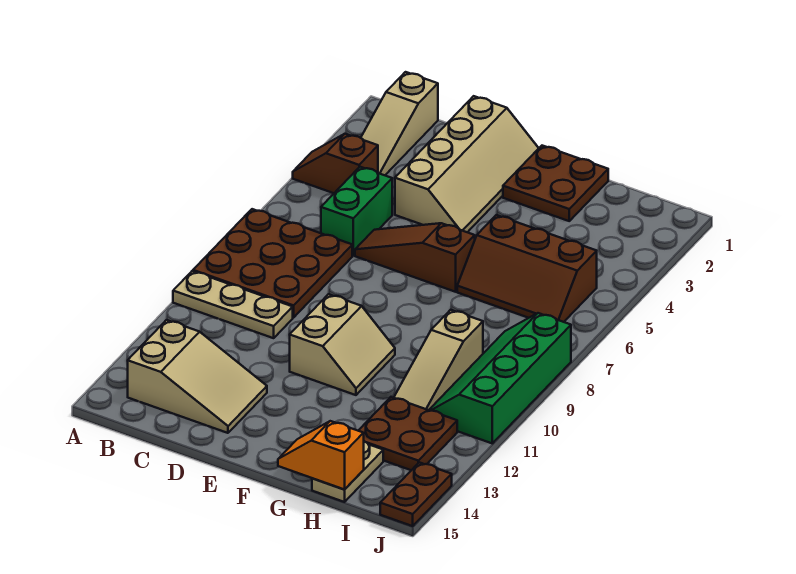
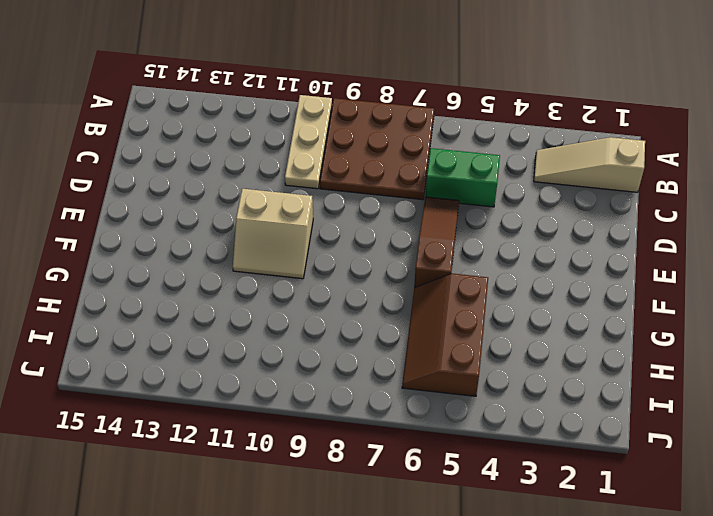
none -> brown 1x2 slope [293,134,378,193]
none -> tan 2x3 slope [128,320,267,433]
none -> tan 2x4 slope [395,96,539,232]

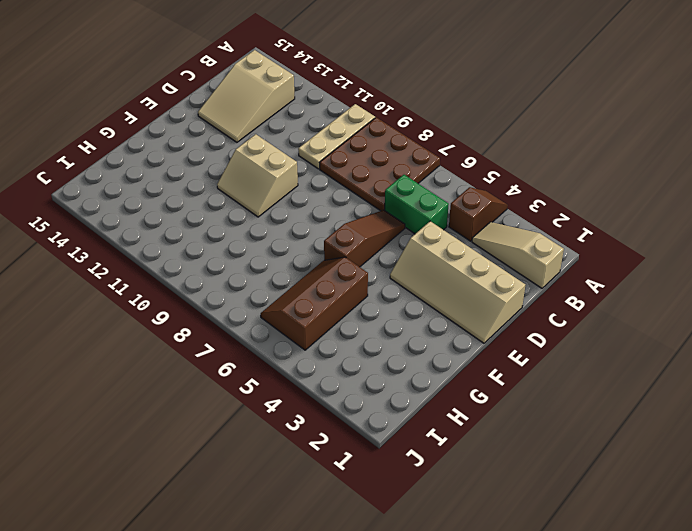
none -> brown 2x2 plate [503,146,608,221]
none -> tan 1x3 slope [394,310,483,410]
none -> brown 2x2 plate [358,397,457,470]

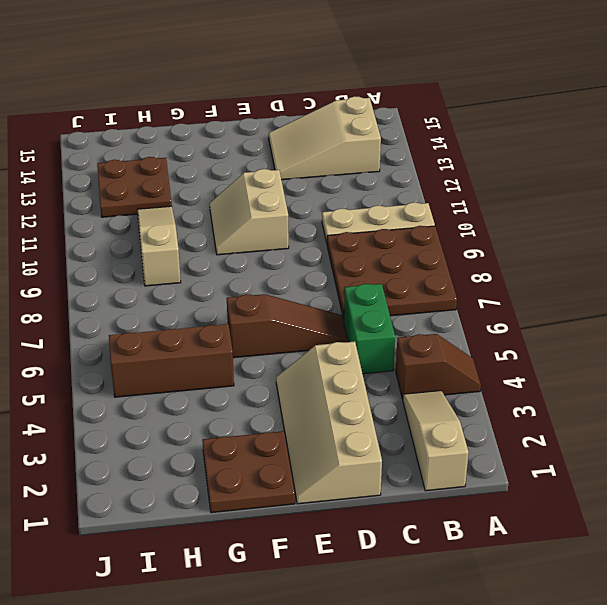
none -> tan 1x2 plate [312,441,383,502]
none -> green 2x4 slope [429,313,571,443]
none -> brown 1x2 plate [380,462,452,526]

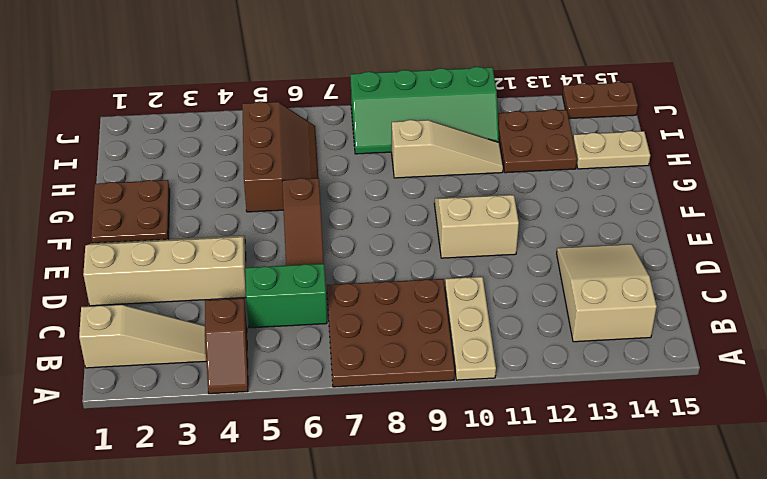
none -> orange 1x2 slope [278,421,364,489]

